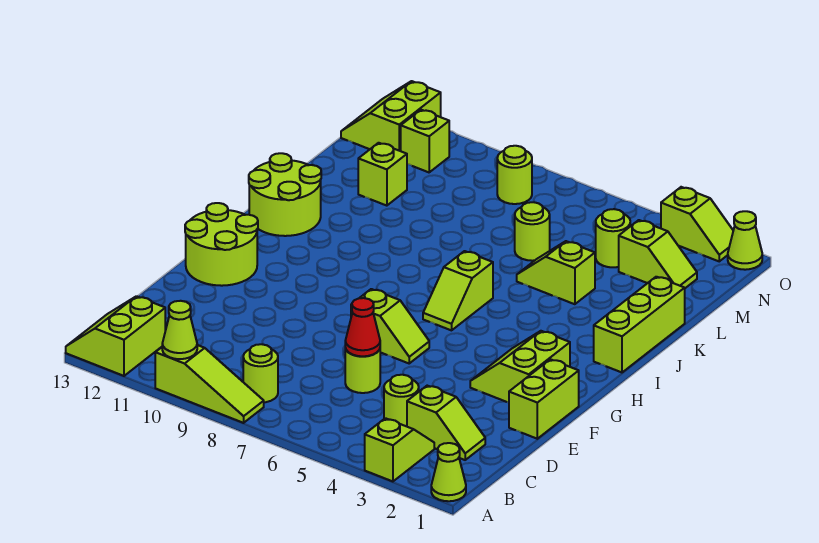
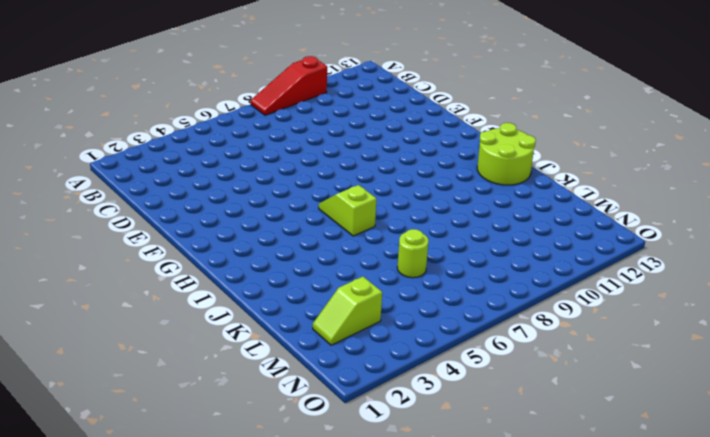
red 1x3 slope [251,56,327,115] -> lime 1x3 slope [155,345,264,423]
none -> lime 1x1 cone [431,443,466,501]
none -> lime 1x2 slope [365,418,434,481]
none -> lime 2x2 slope [66,296,165,376]

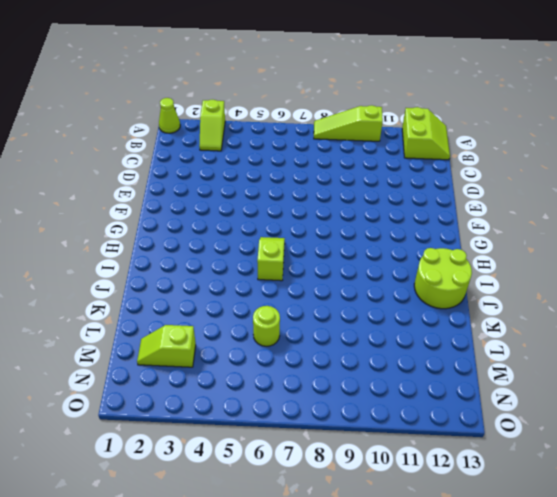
none -> lime 1x1 round brick [243,344,278,402]
none -> lime 1x2 slope [407,386,485,460]
none -> lime 1x1 round brick [384,375,419,426]

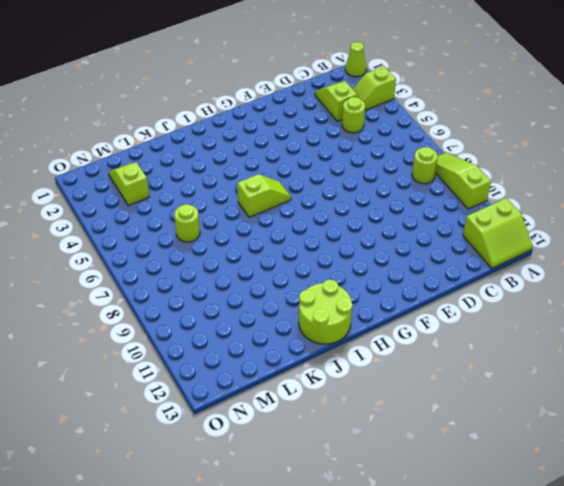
none -> lime 1x1 round brick [345,348,380,393]
none -> lime 1x2 brick [509,359,579,439]
none -> lime 2x2 slope [470,331,570,402]

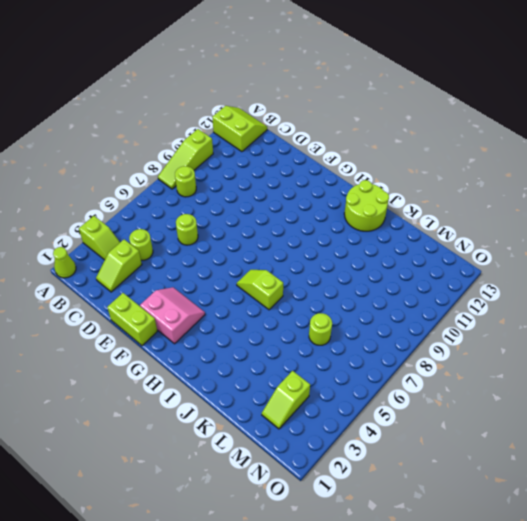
pink 2x2 slope [140,287,205,344] -> lime 2x2 slope [470,331,570,402]
none -> lime 1x2 slope [351,289,429,363]
none -> lime 2x2 round brick [185,203,258,286]
none -> lime 1x3 brick [594,277,685,372]

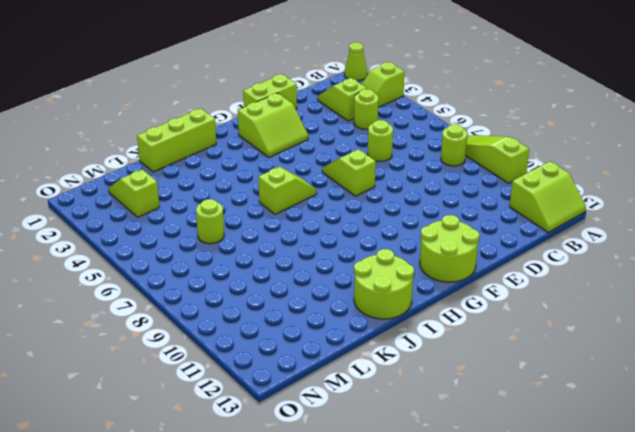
none -> lime 1x2 slope [517,241,595,304]
none -> lime 1x1 brick [358,143,407,206]
none -> lime 1x1 round brick [596,209,630,267]

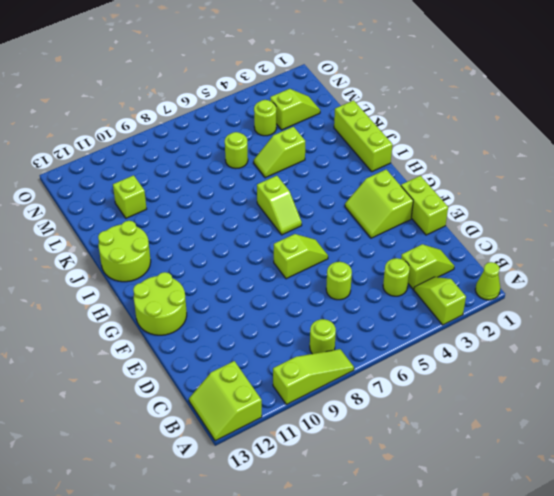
none -> lime 1x1 round brick [497,146,532,204]
none -> lime 1x1 brick [401,110,449,172]
none -> lime 2x2 slope [341,81,441,151]

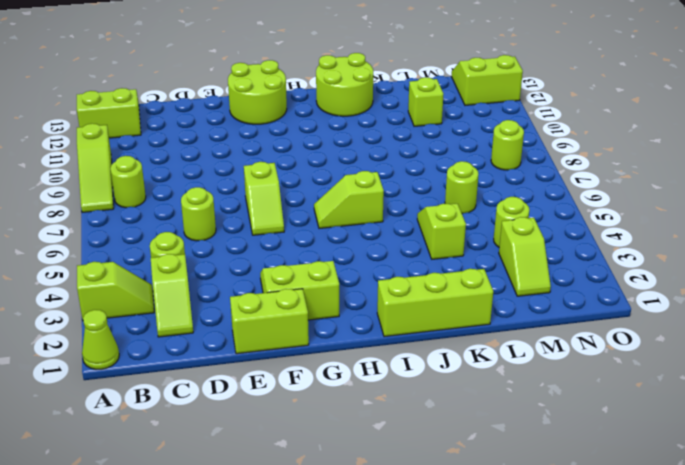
none -> lime 1x1 brick [401,110,449,172]
none -> lime 1x1 cone [728,211,762,270]
none -> lime 1x2 slope [661,187,733,261]

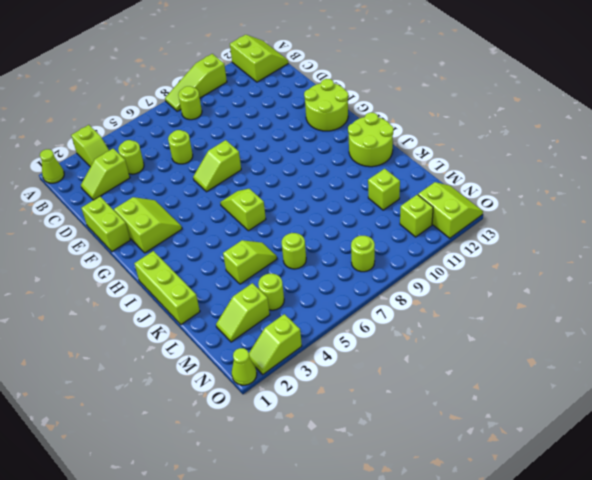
none -> lime 1x1 cone [162,301,197,359]
none -> red 1x1 cone [345,298,380,356]

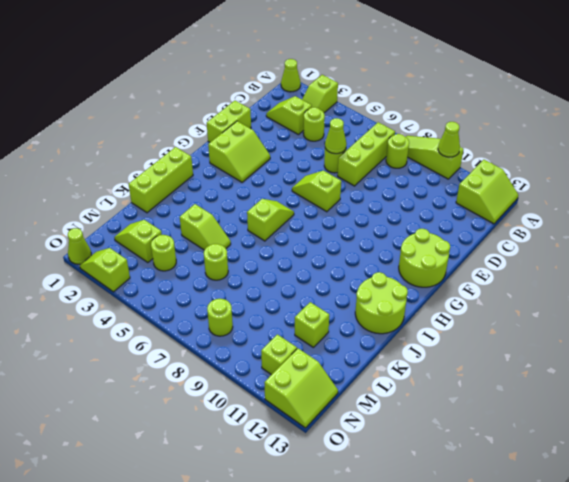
lime 1x3 brick [338,122,395,186] -> none
lime 1x1 cone [325,118,347,154] -> red 1x1 cone [345,298,380,356]

